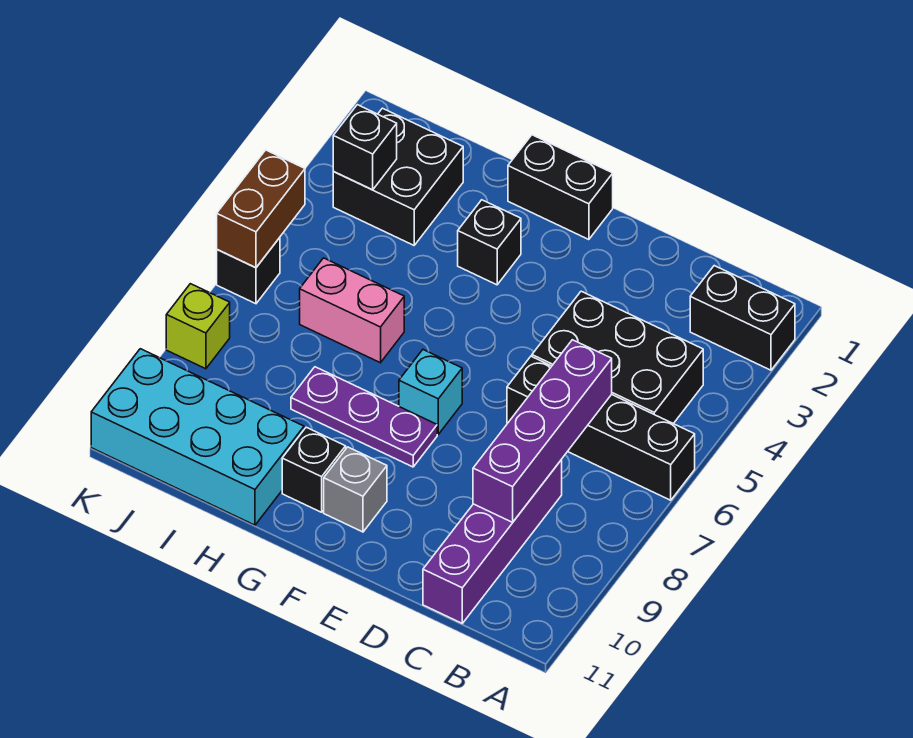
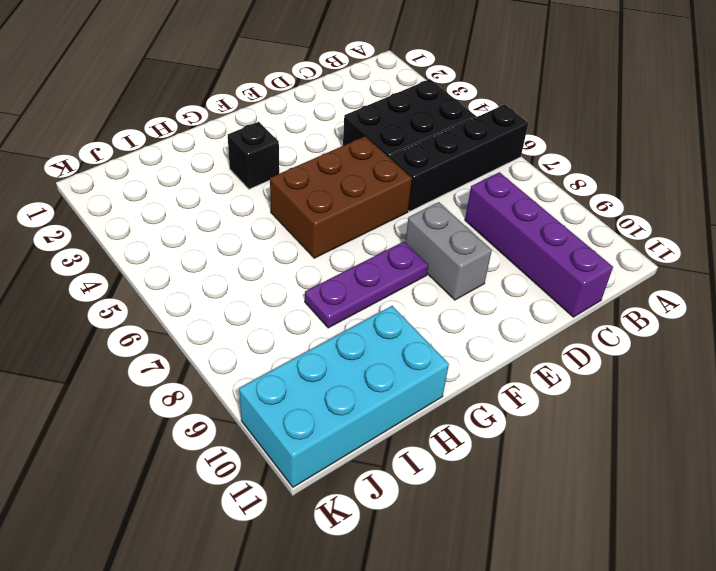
brown 2x3 brick [270,136,412,258] -> none
grey 1x2 brick [405,202,492,300] -> none
none -> black 1x2 brick [690,266,795,370]
none -> black 1x2 brick [508,135,613,240]
none -> cyan 1x1 brick [399,350,462,434]

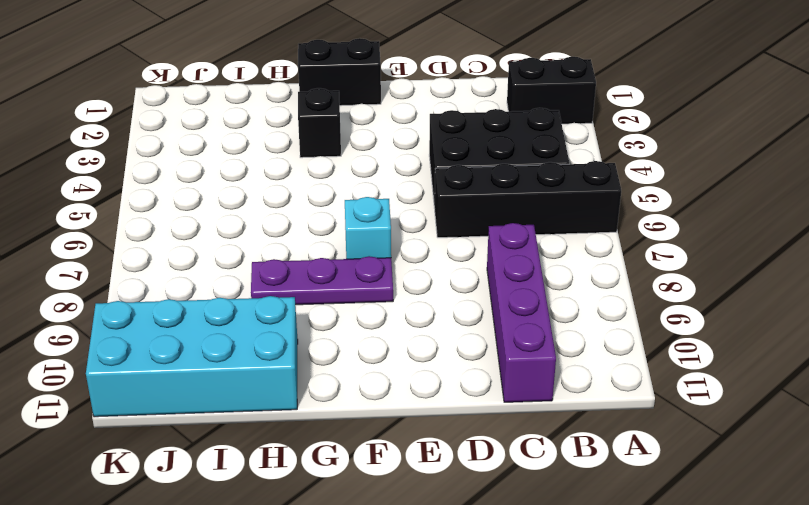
none -> grey 1x1 brick [324,447,387,532]
none -> black 1x1 brick [282,427,346,512]
none -> pink 1x2 brick [300,258,404,363]

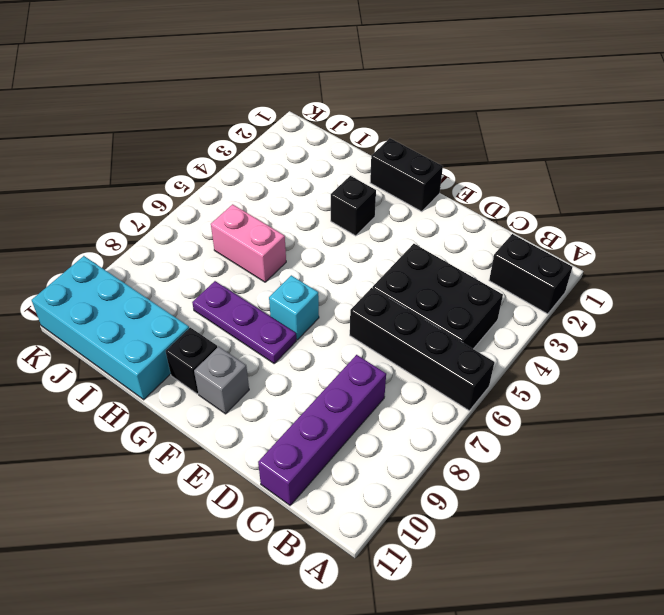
none -> black 2x2 brick [333,108,463,245]
none -> black 1x1 brick [217,238,280,304]
none -> lime 1x1 brick [166,284,230,369]

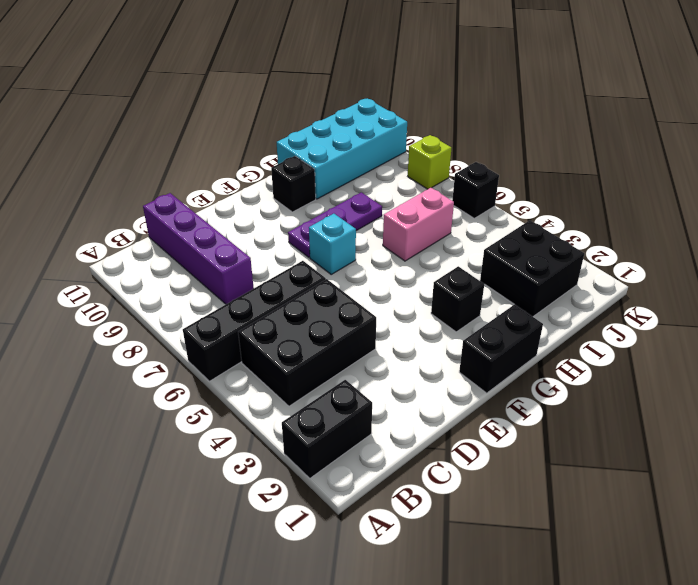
none -> grey 1x1 brick [324,447,387,532]
none -> purple 1x4 brick [473,340,612,522]
none -> black 1x1 brick [333,105,397,190]

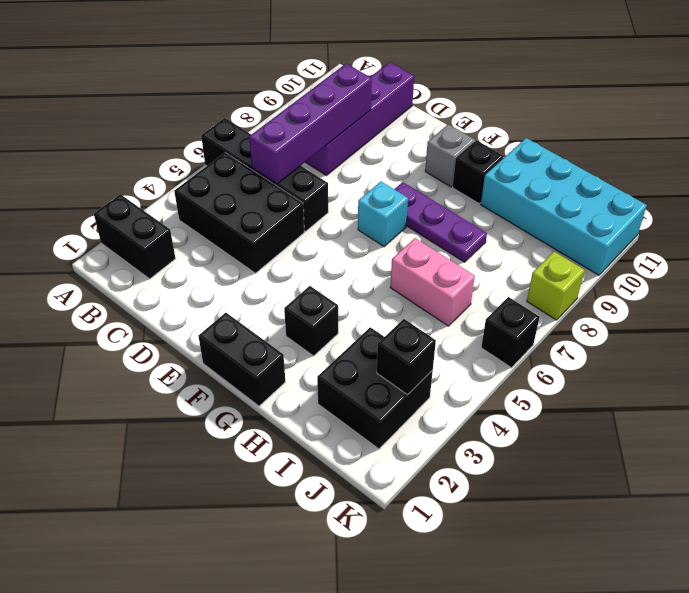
none -> brown 1x2 brick [217,150,305,268]

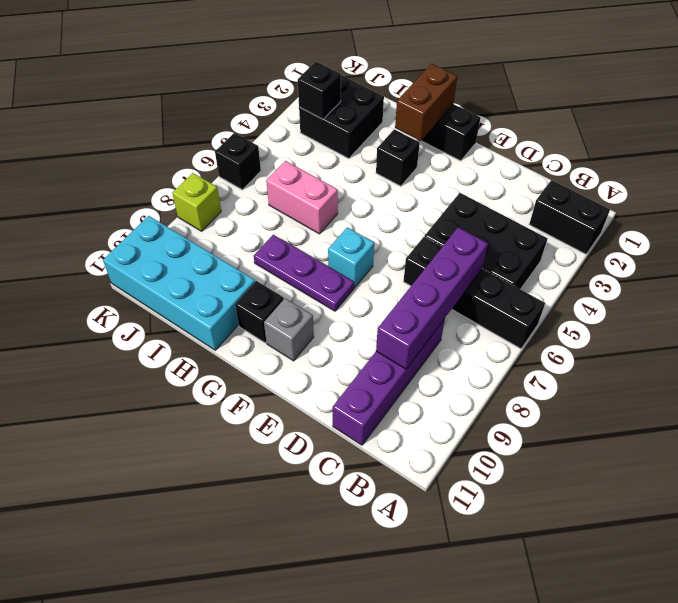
brown 1x2 brick [395,64,457,141] -> brown 1x2 brick moved to [217,150,305,268]

